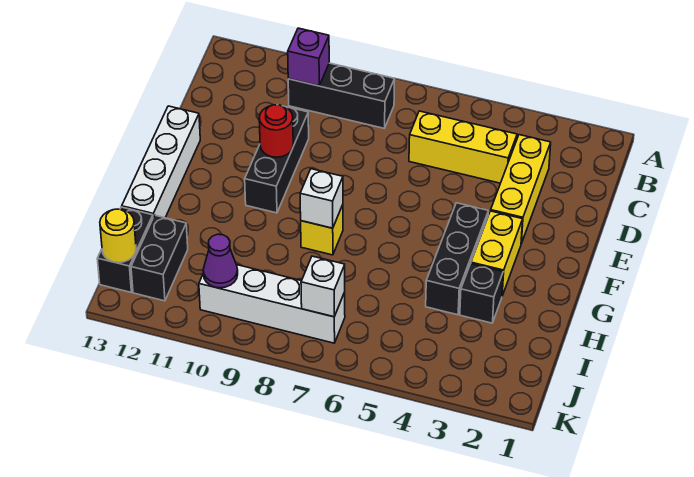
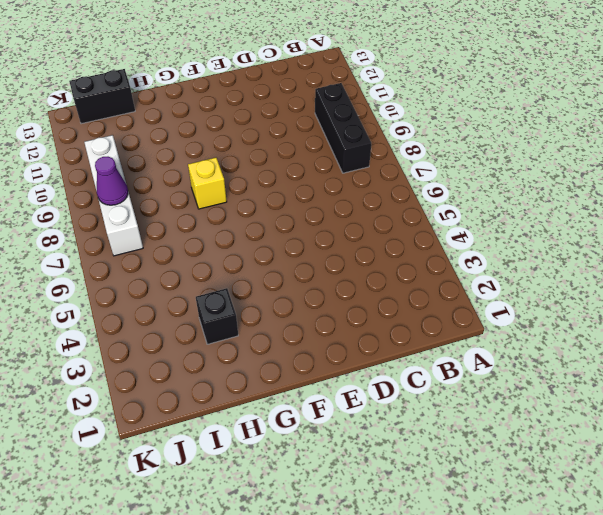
purple 1x1 cone [95,157,128,205] -> purple 1x1 cone moved to [203,234,238,288]
none -> yellow 1x3 brick [491,135,551,244]
none -> yellow 1x3 brick [409,111,517,183]
none -> black 1x3 brick [245,106,309,213]

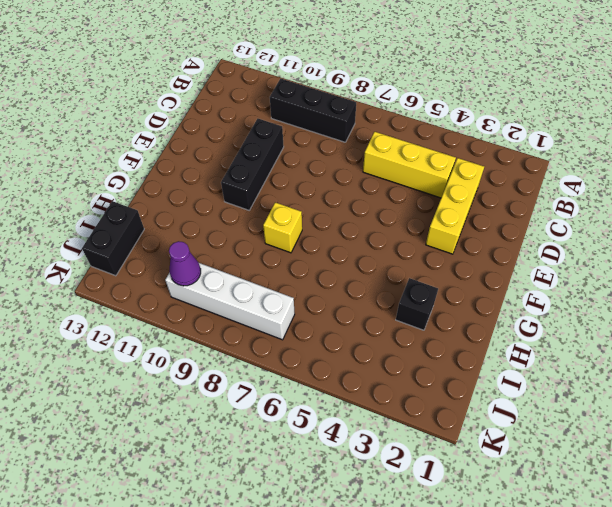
none -> white 1x4 brick [122,106,200,218]
none -> yellow 1x2 brick [471,211,523,296]
none -> black 1x3 brick [426,203,488,315]

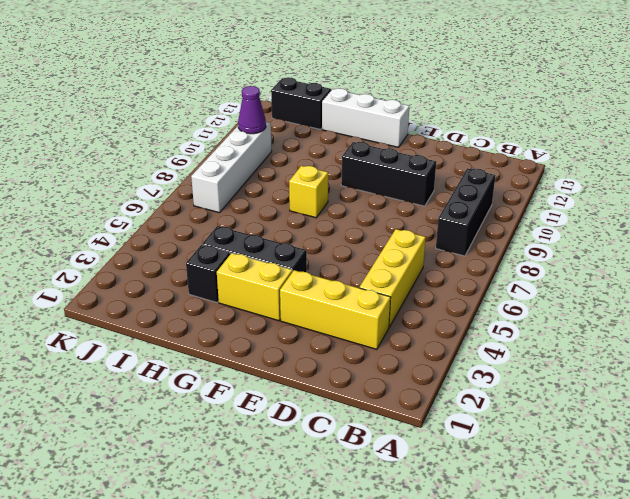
white 1x3 brick [322,88,409,147] -> white 1x4 brick [122,106,200,218]
none -> black 1x2 brick [131,215,188,301]
none -> purple 1x1 brick [288,28,329,86]
none -> red 1x1 round brick [259,105,293,157]

